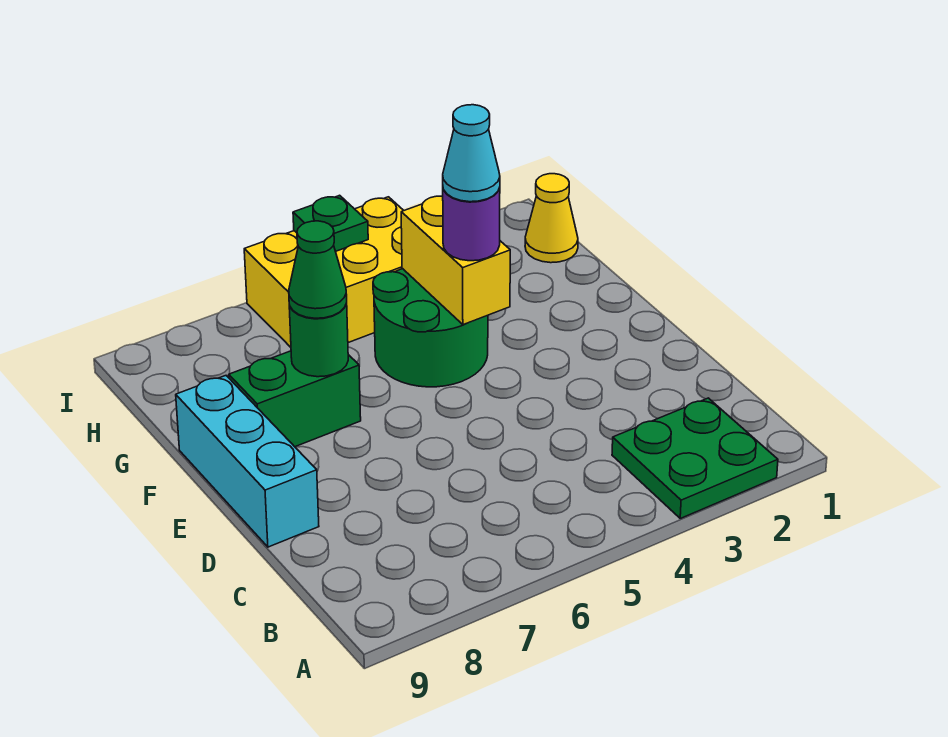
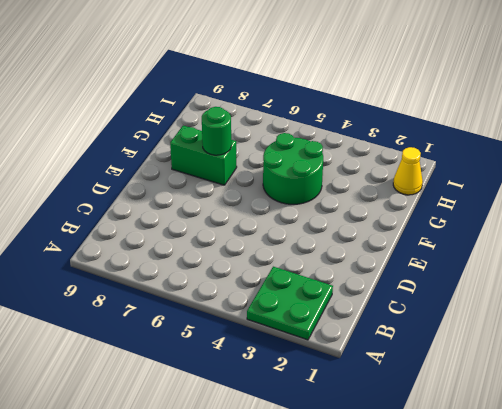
none -> cyan 1x3 brick [176,376,319,547]
none -> yellow 2x3 brick [244,197,404,347]
none -> yellow 1x2 brick [401,196,510,325]

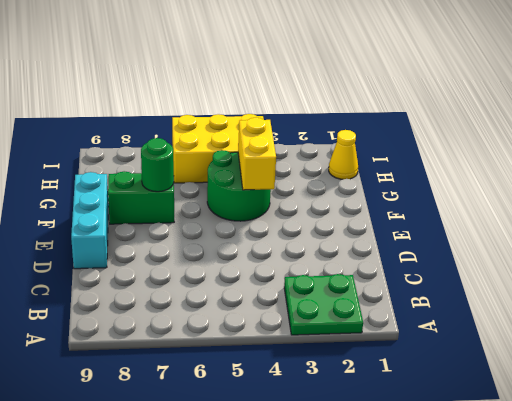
none -> green 1x1 plate [293,195,368,251]
none -> purple 1x1 round brick [443,188,500,261]
none -> green 1x1 cone [289,221,347,318]

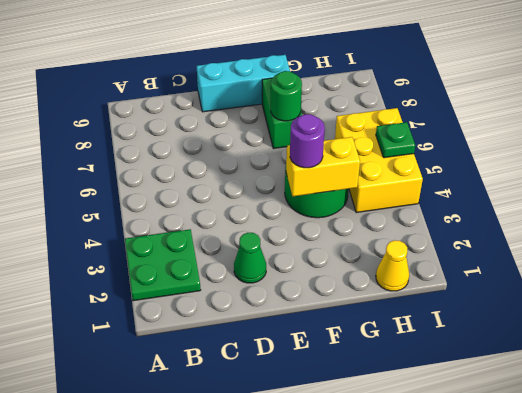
green 1x1 cone [234,233,266,283] -> green 1x1 cone moved to [289,221,347,318]
none -> cyan 1x1 cone [443,105,500,202]

